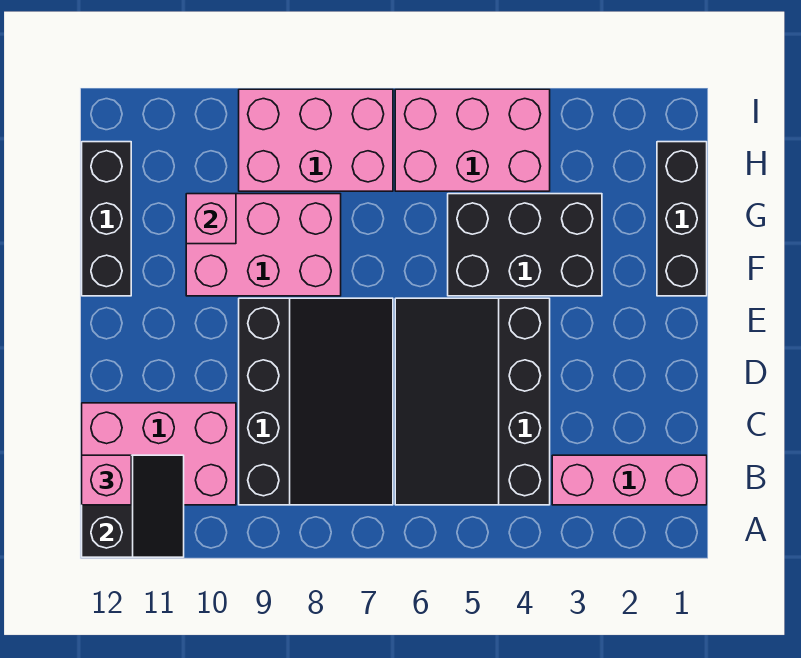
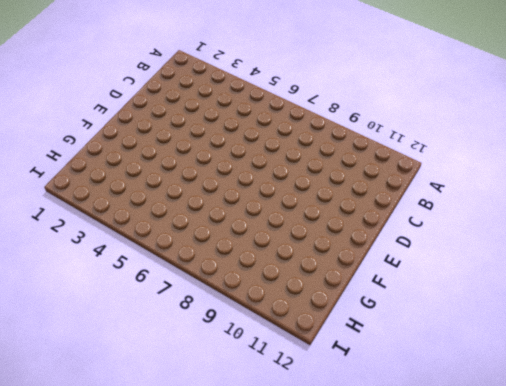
none -> pink 1x3 brick [552,455,707,505]
none -> black 3x4 slope [395,298,550,505]
none -> black 3x4 slope [239,298,393,505]

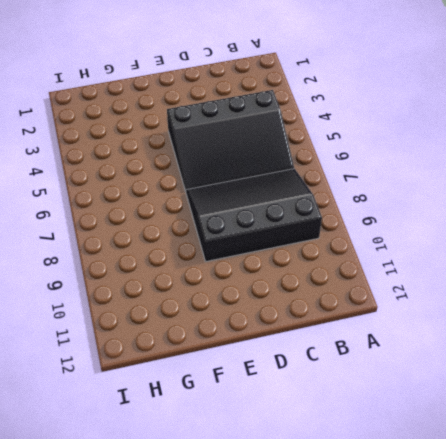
none -> pink 1x3 brick [552,455,707,505]
none -> pink 2x3 brick [82,403,236,505]
none -> black 1x3 brick [657,142,707,296]

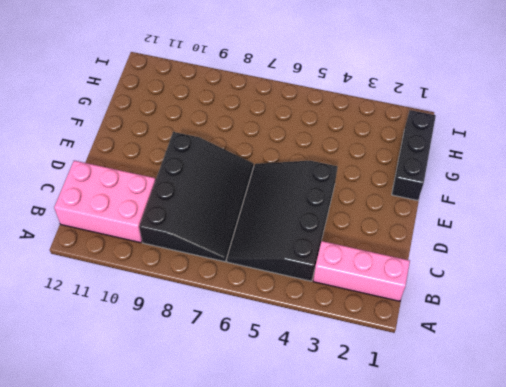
none -> black 2x3 brick [448,194,602,296]
none -> pink 2x3 brick [186,194,341,296]
none -> black 1x3 brick [82,142,131,296]

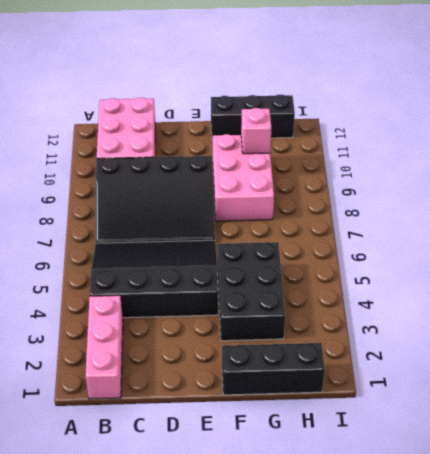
none -> pink 2x3 brick [395,89,550,191]
none -> pink 2x3 brick [239,89,393,191]
none -> black 2x2 slope [82,455,184,557]

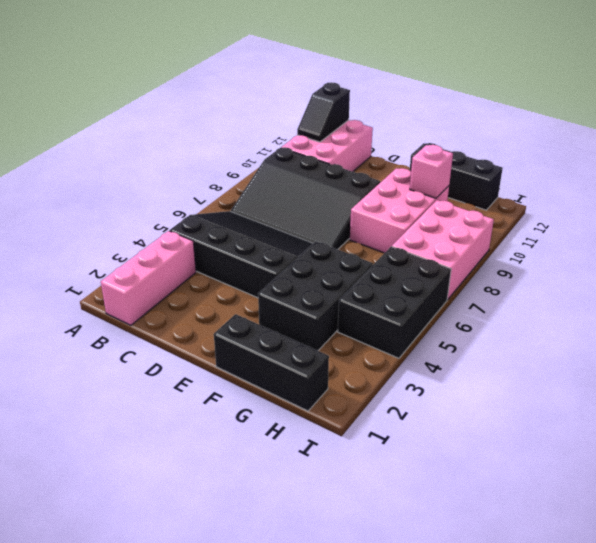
black 1x2 slope [297,82,350,142] -> black 2x2 slope [82,455,184,557]
black 2x3 brick [338,247,451,358] -> pink 2x3 brick [395,89,550,191]
none -> pink 1x1 brick [82,455,131,505]

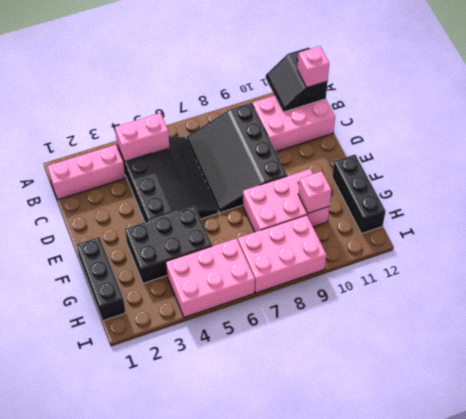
pink 1x2 brick [115,113,169,162] -> none

